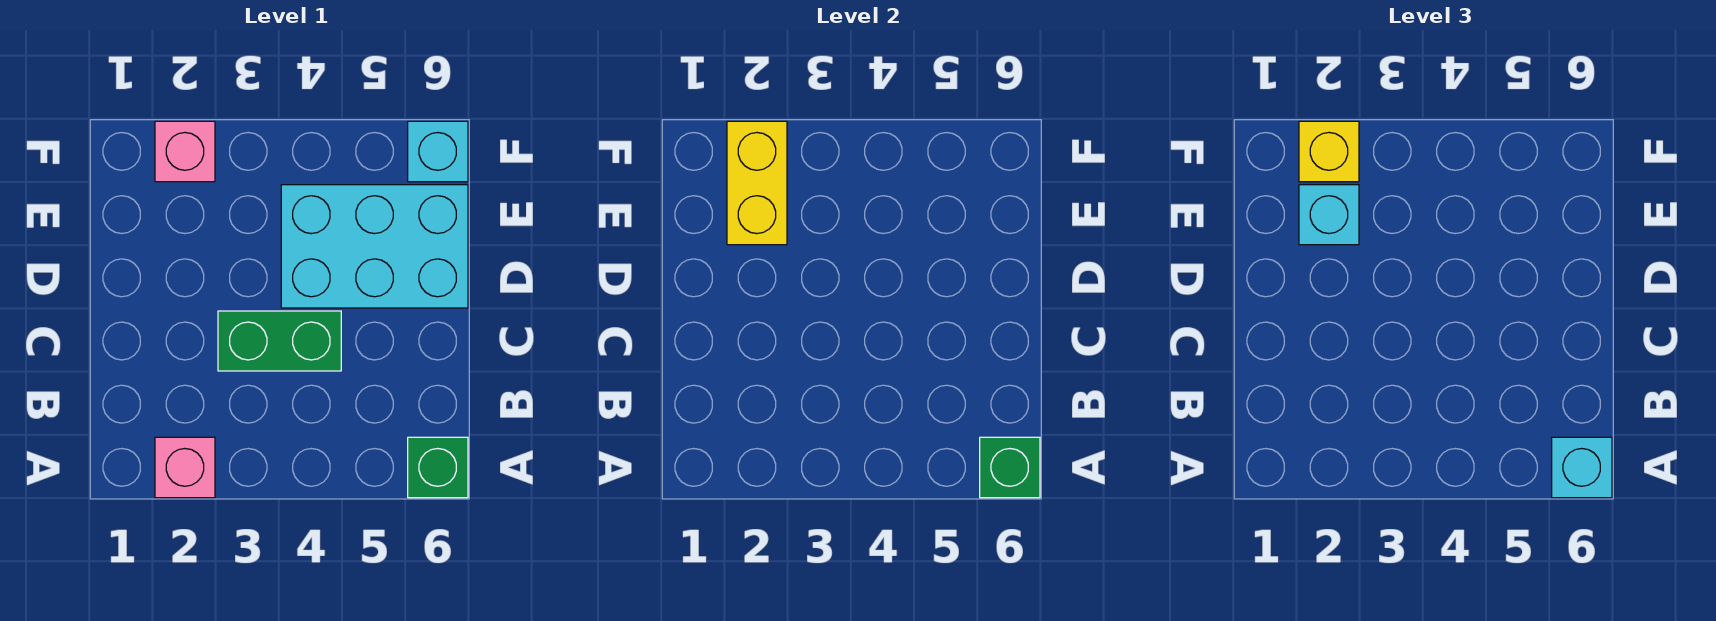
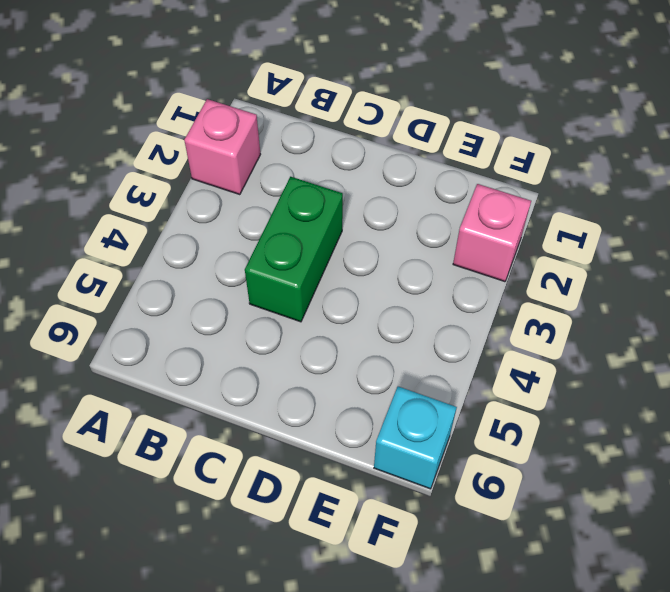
none -> green 1x1 brick [408,437,468,498]
none -> cyan 2x3 brick [281,185,468,308]

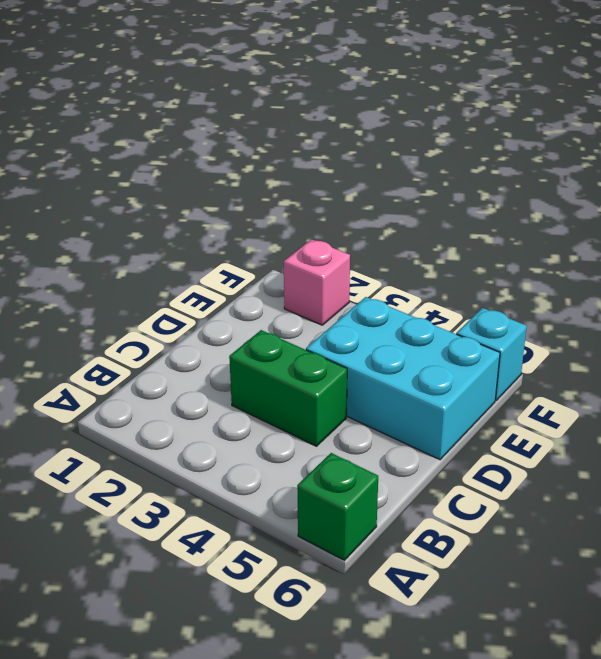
none -> pink 1x1 brick [155,437,215,498]
none -> green 1x1 brick [980,437,1040,498]

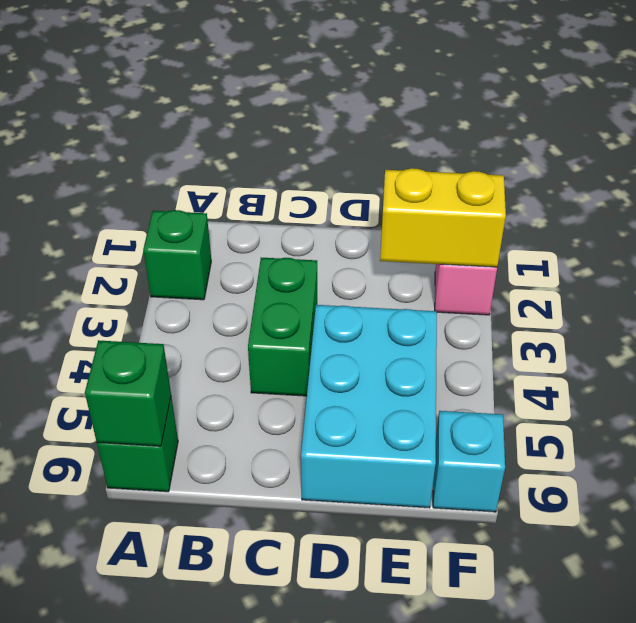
green 1x1 brick [143,210,211,300] -> pink 1x1 brick [155,437,215,498]
none -> cyan 1x1 brick [1552,437,1612,498]
none -> cyan 1x1 brick [1299,185,1359,245]

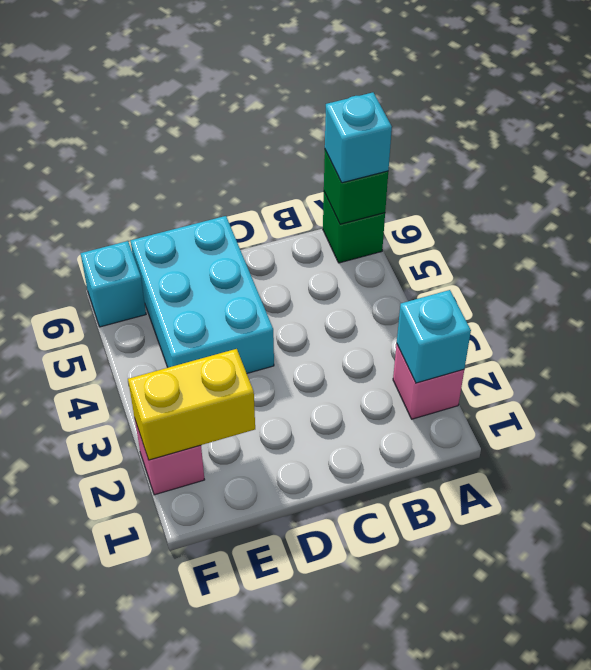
cyan 1x1 brick [397,290,471,383] -> cyan 1x1 brick moved to [1299,185,1359,245]
none -> green 1x2 brick [218,311,341,371]
none -> yellow 1x1 brick [1299,121,1359,182]

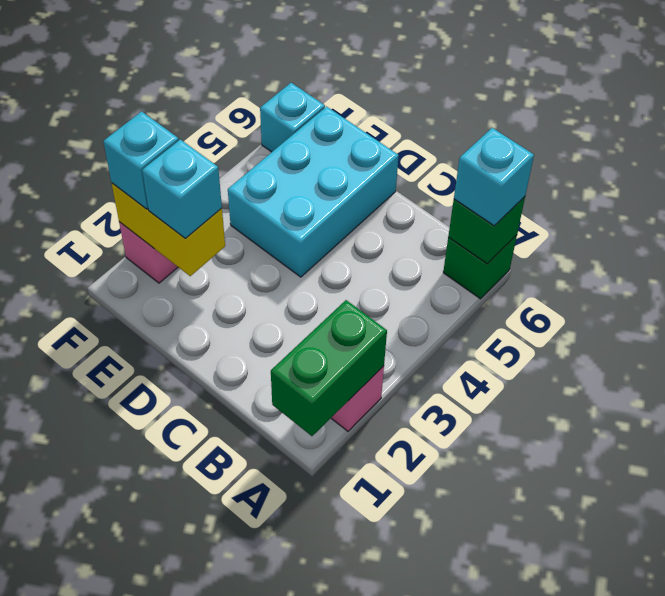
green 1x2 brick [271,300,387,436] -> green 1x2 brick moved to [218,311,341,371]
cyan 1x1 brick [103,111,179,209] -> yellow 1x1 brick [1299,121,1359,182]

